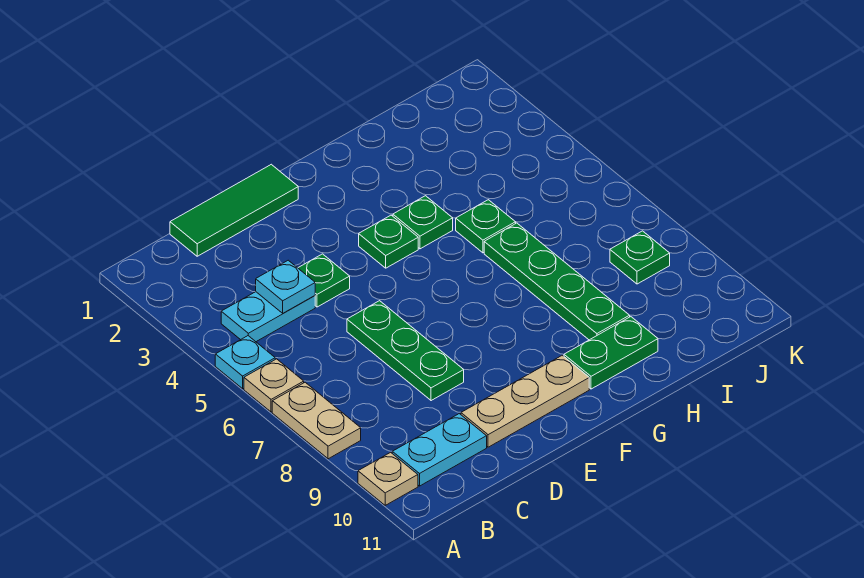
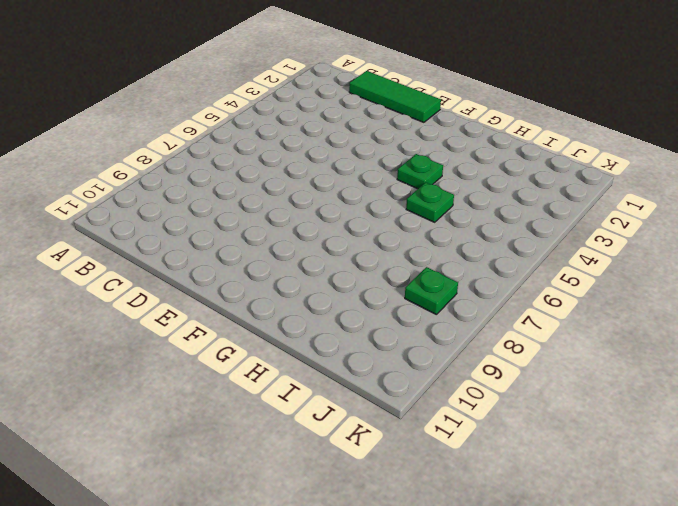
none -> cyan 1x1 plate [215,336,275,389]
none -> tan 1x1 plate [244,359,304,412]
none -> tan 1x2 plate [272,382,361,459]

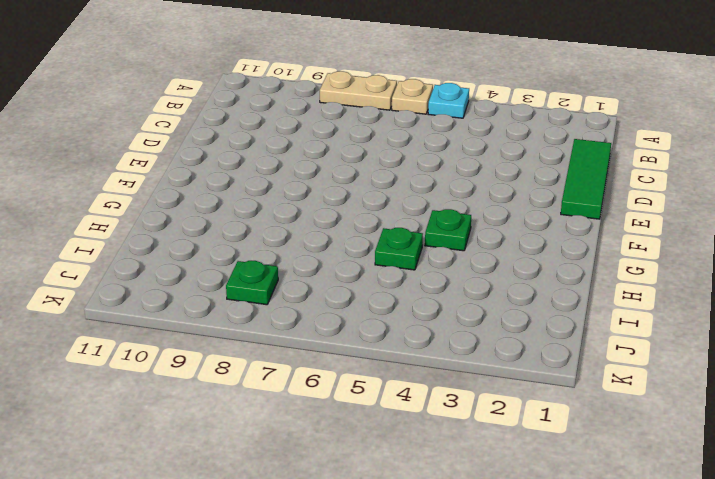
none -> tan 1x1 plate [358,452,418,505]
none -> cyan 1x2 plate [221,292,315,342]
none -> cyan 1x2 plate [392,414,487,486]

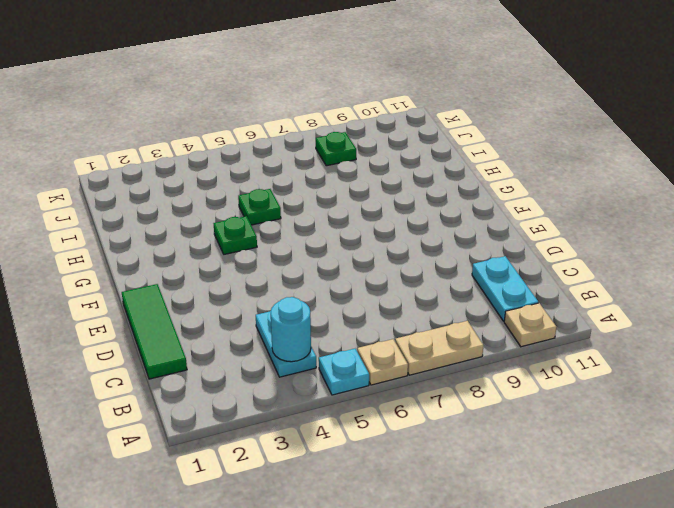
cyan 1x1 round brick [271,297,311,362] -> none
none -> green 1x1 plate [298,254,350,307]
none -> green 1x3 plate [347,301,464,401]
none -> tan 1x3 plate [461,355,589,447]

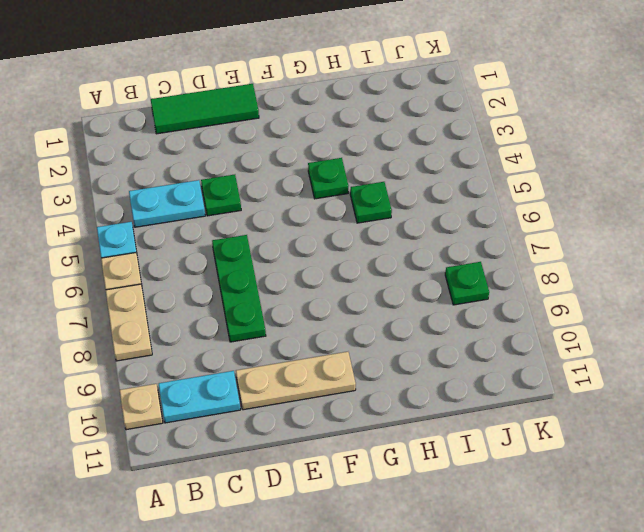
none -> green 1x1 plate [359,215,418,268]
none -> green 1x2 plate [564,317,658,389]
none -> green 1x4 plate [484,223,630,340]

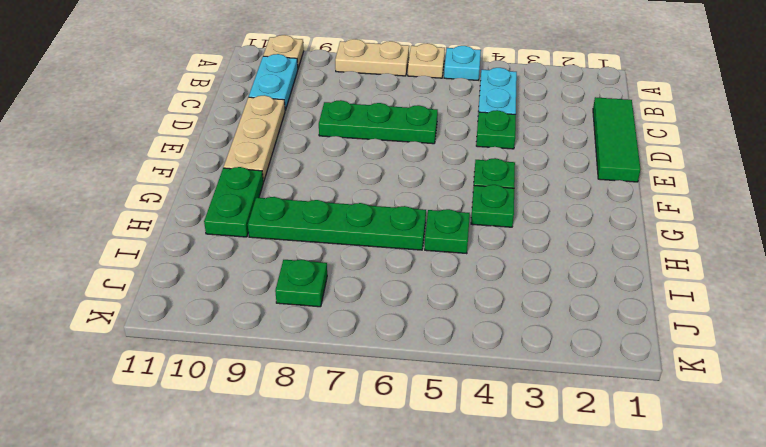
none -> cyan 1x1 plate [256,260,315,313]

